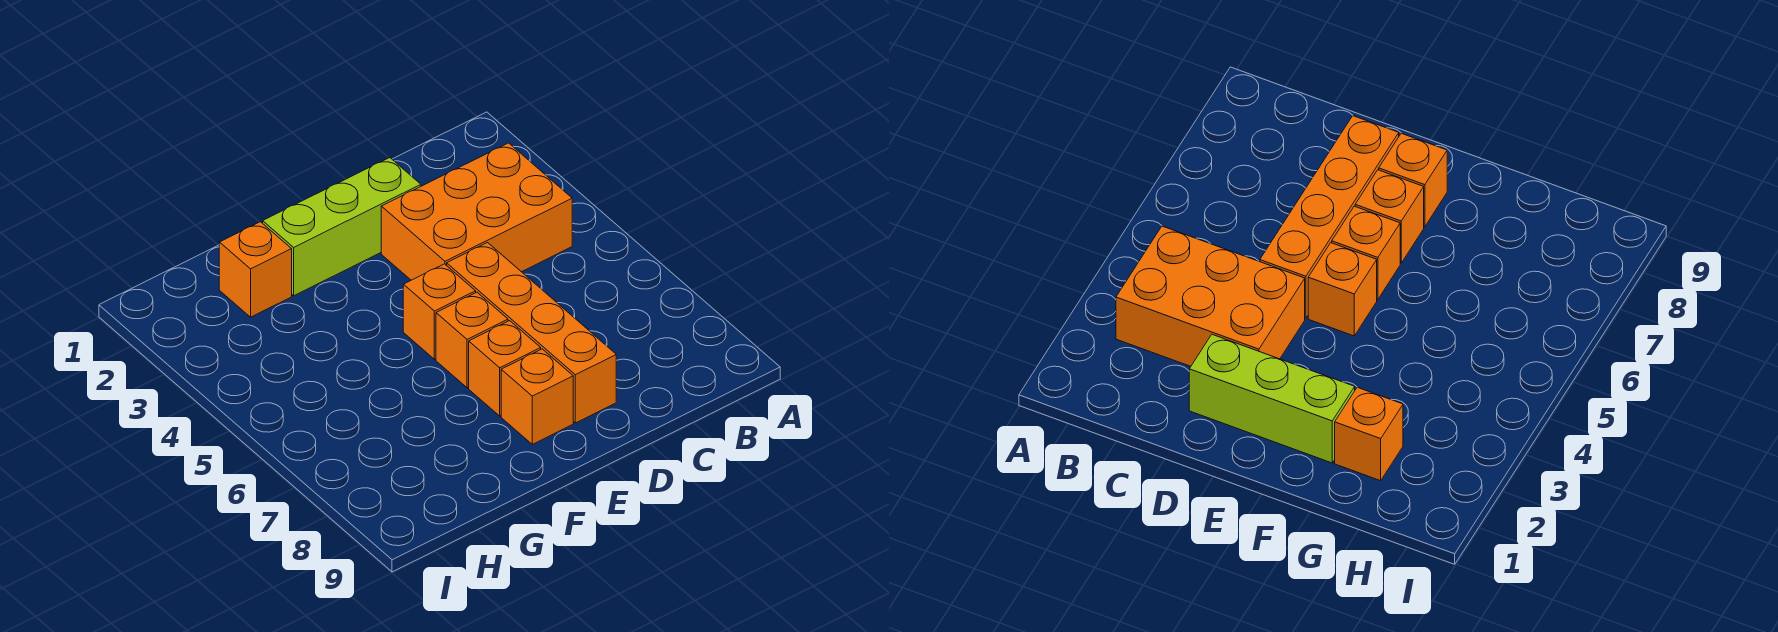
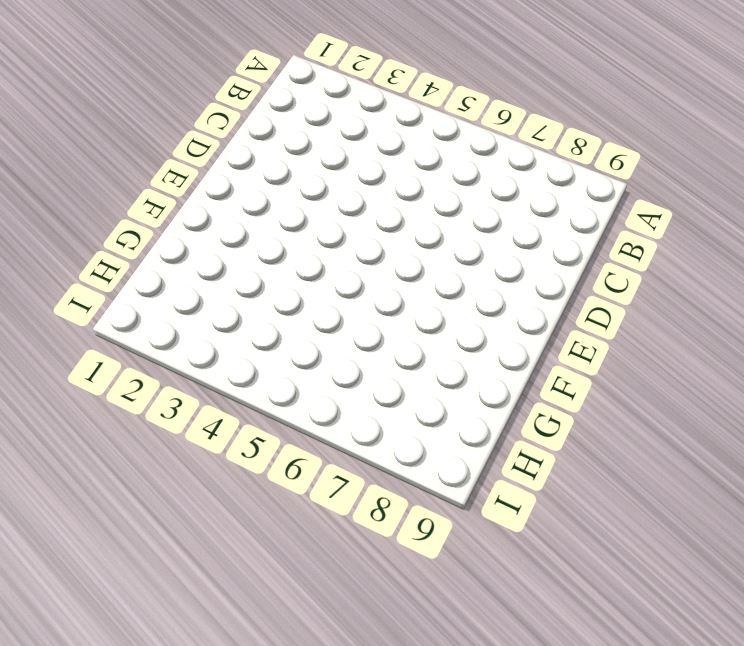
none -> orange 2x3 brick [381,143,572,280]
none -> lime 1x3 brick [263,158,421,296]

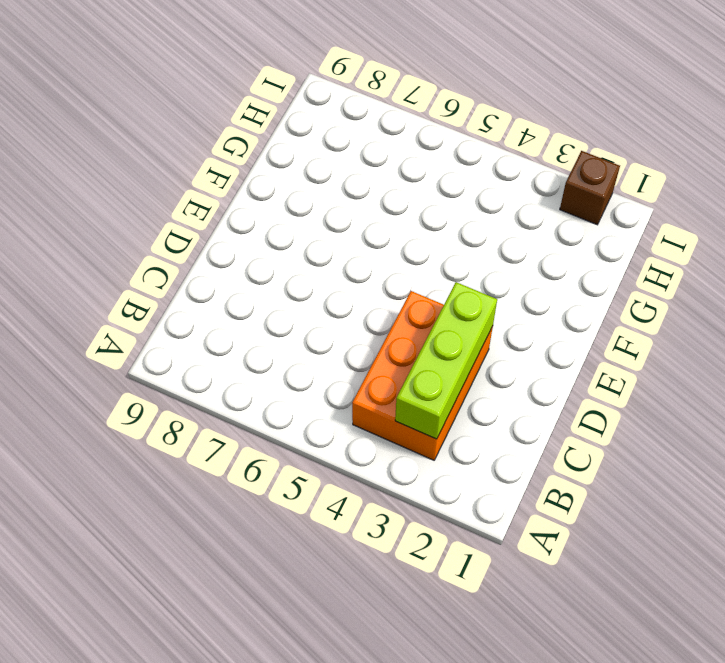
lime 1x3 brick [395,282,497,439] -> lime 1x3 brick moved to [263,158,421,296]
brown 1x1 brick [560,151,620,225] -> none
none -> orange 1x4 brick [447,243,616,423]
none -> orange 1x1 brick [403,264,476,359]

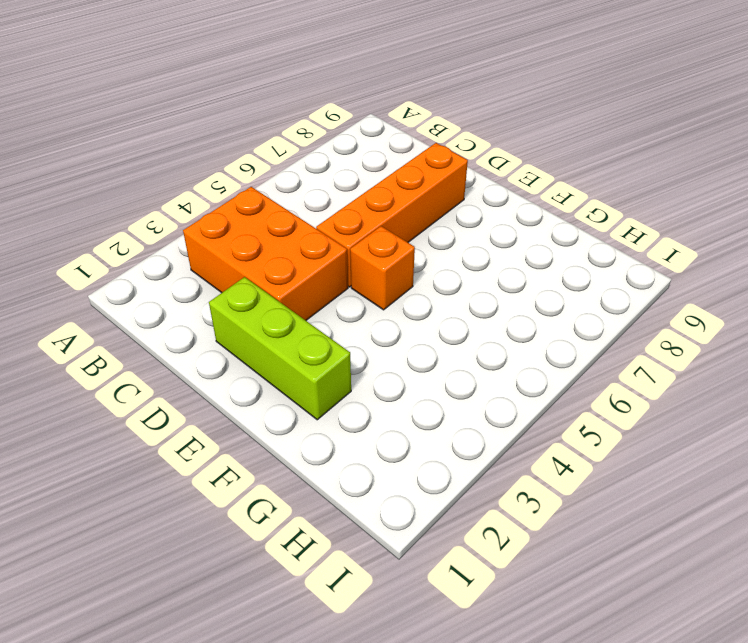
none -> orange 1x1 brick [436,292,508,388]
none -> orange 1x1 brick [469,321,541,416]

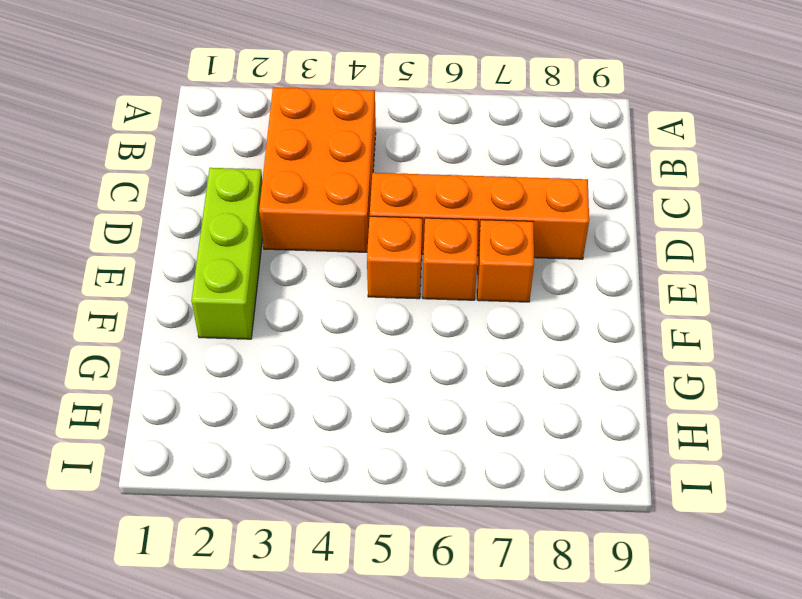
none -> orange 1x1 brick [501,349,573,444]
none -> orange 1x1 brick [219,222,292,317]

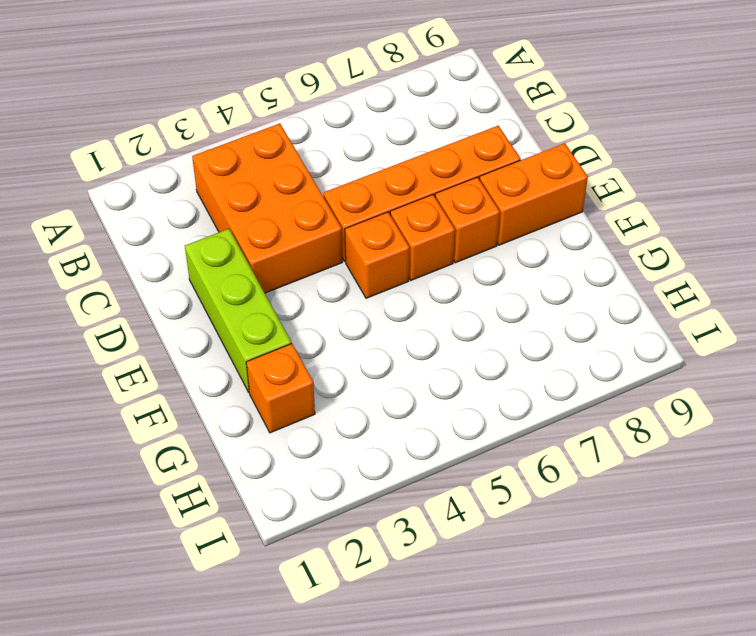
orange 1x2 brick [480,143,588,245] -> orange 1x1 brick [501,349,573,444]

